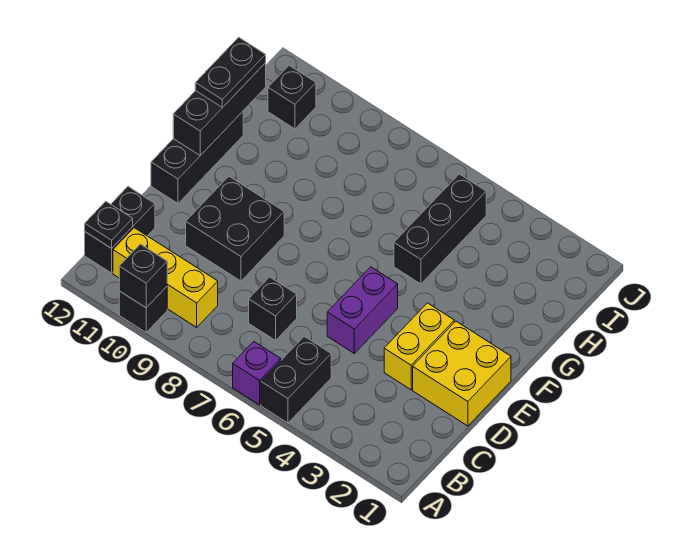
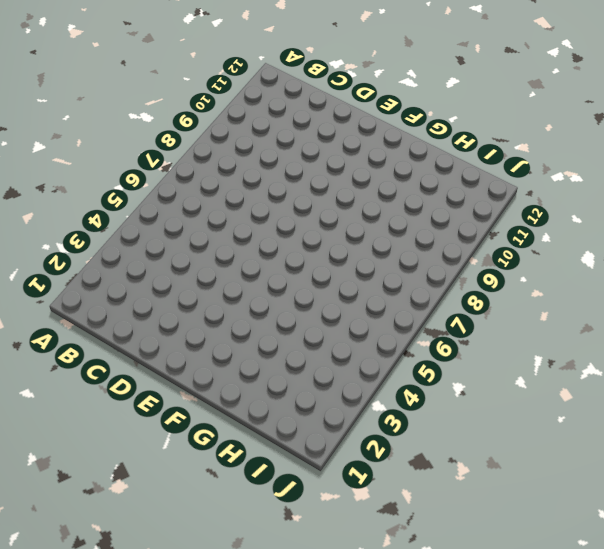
none -> black 1x2 brick [261,336,331,423]
none -> purple 1x1 brick [233,342,281,405]
none -> black 1x1 brick [119,287,167,332]

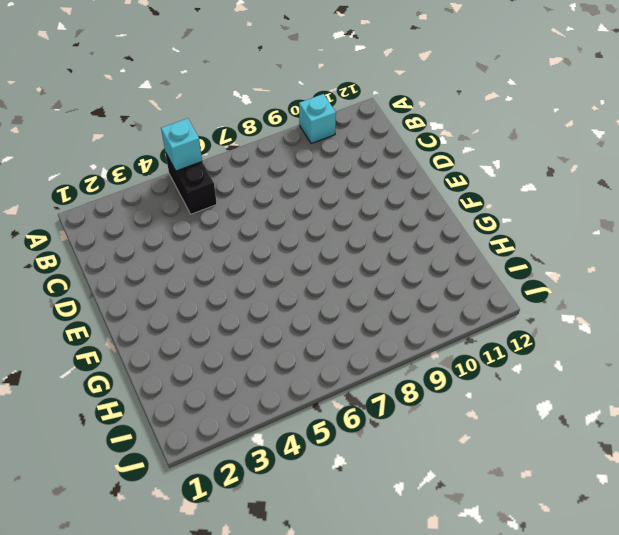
cyan 1x1 brick [161,118,202,171] -> none
cyan 1x1 brick [299,94,336,144] -> black 1x1 brick [119,287,167,332]
none -> purple 1x1 brick [233,342,281,405]
none -> yellow 1x3 brick [113,228,218,327]
none -> black 1x2 brick [85,187,155,273]

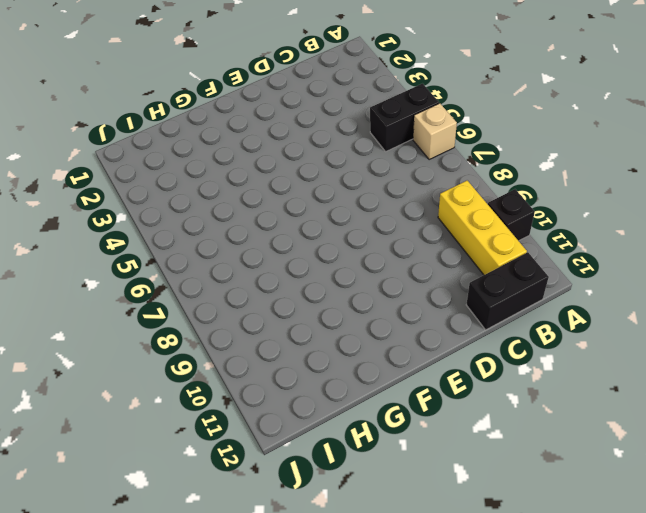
tan 1x1 brick [413,103,457,159] -> purple 1x1 brick [233,342,281,405]
none -> black 1x1 brick [249,277,297,340]
none -> yellow 2x2 brick [413,321,511,426]
none -> yellow 1x2 brick [384,303,454,390]

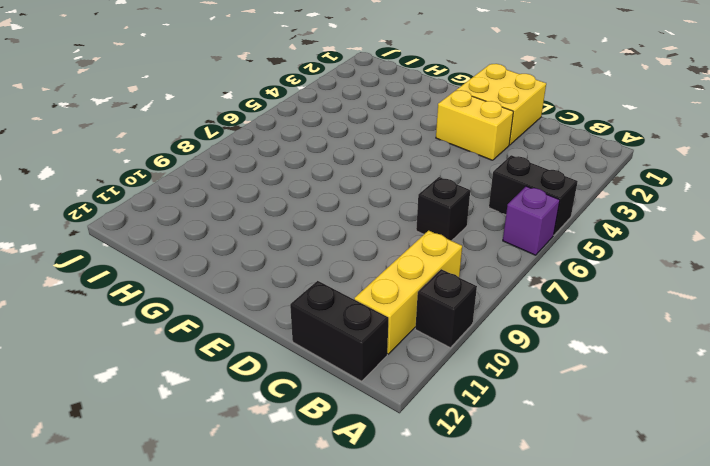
none -> purple 1x2 brick [327,267,398,353]
none -> black 2x2 brick [186,176,284,281]
none -> black 1x3 brick [151,112,243,203]

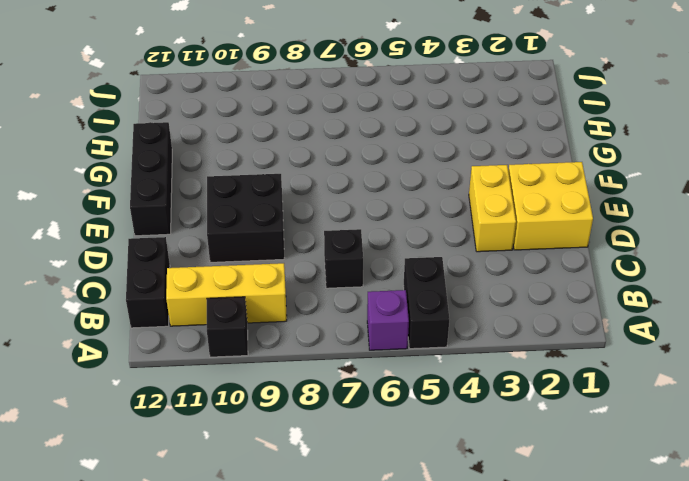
none -> purple 1x2 brick [327,267,398,353]
none -> black 1x3 brick [394,174,486,284]
none -> black 1x1 brick [268,65,316,129]

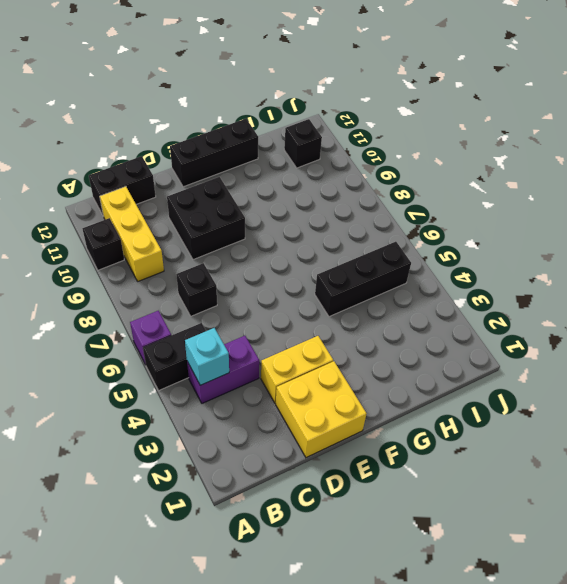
purple 1x2 brick [187,336,259,403] -> purple 1x2 brick moved to [327,267,398,353]
cyan 1x1 brick [185,328,229,385] -> none
none -> black 1x1 brick [119,244,167,308]
none -> black 1x1 plate [85,201,133,248]
none -> black 1x3 brick [173,63,266,155]

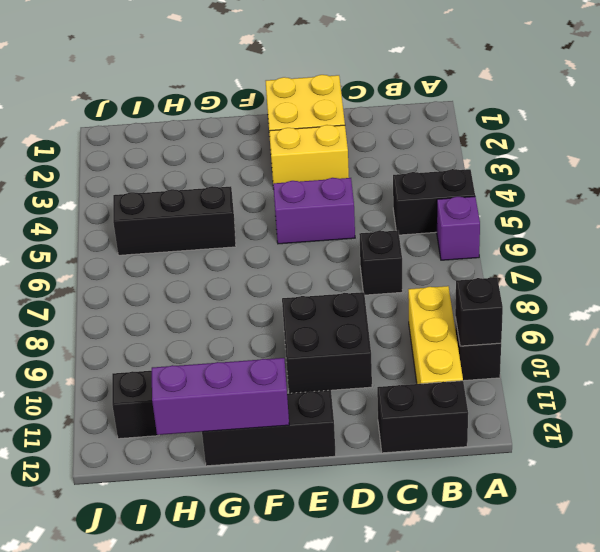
purple 1x3 brick [152,358,289,435] -> black 1x3 brick [173,63,266,155]
none -> black 1x1 plate [85,201,133,248]
none -> black 1x2 plate [195,37,266,108]

